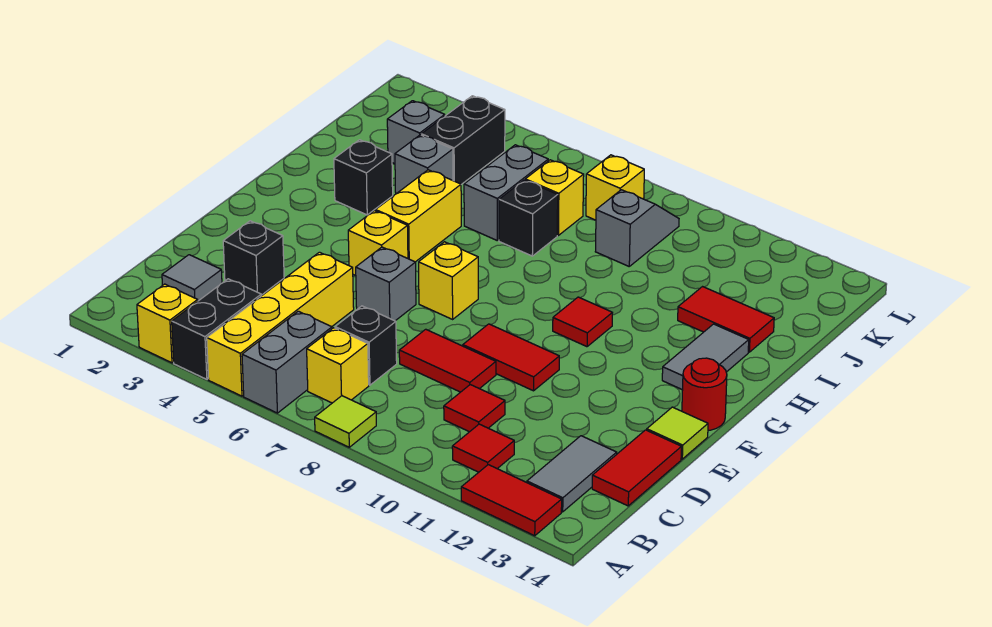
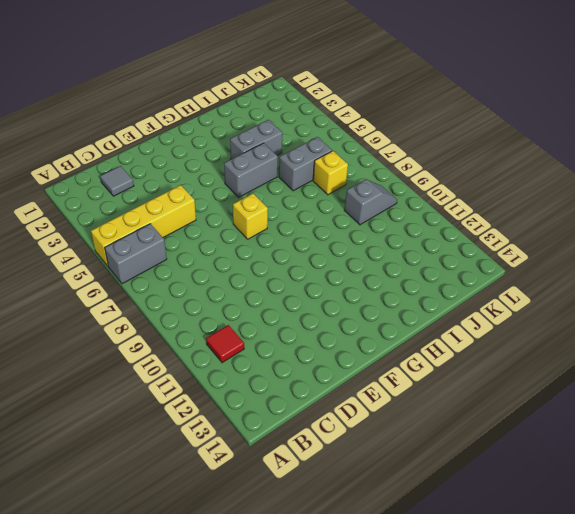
grey 1x2 brick [224,143,278,197] -> yellow 1x2 brick [376,170,461,262]
grey 1x2 brick [230,120,282,159] -> grey 1x1 brick [395,135,453,194]
none -> yellow 1x1 brick [137,284,198,363]
none -> black 1x2 brick [172,279,261,379]
none -> lime 1x1 tile [315,396,376,447]
none -> red 1x2 tile [461,465,562,536]

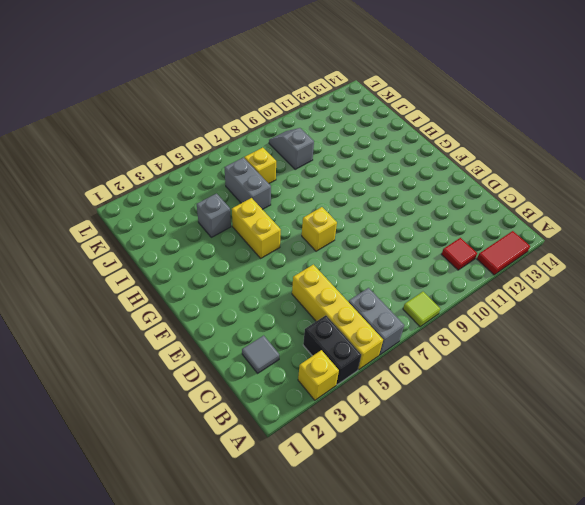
none -> yellow 1x1 brick [307,328,369,403]
none -> grey 1x2 tile [527,436,617,512]
none -> black 1x1 brick [335,306,397,385]
none -> red 1x1 tile [444,385,505,432]

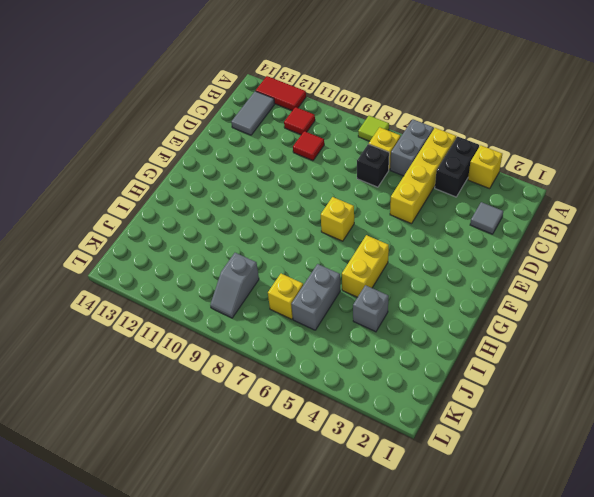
none -> red 1x2 tile [592,430,681,506]
none -> black 1x1 brick [223,221,284,295]
none -> red 1x2 tile [399,329,496,392]
none -> grey 1x1 brick [356,247,416,321]

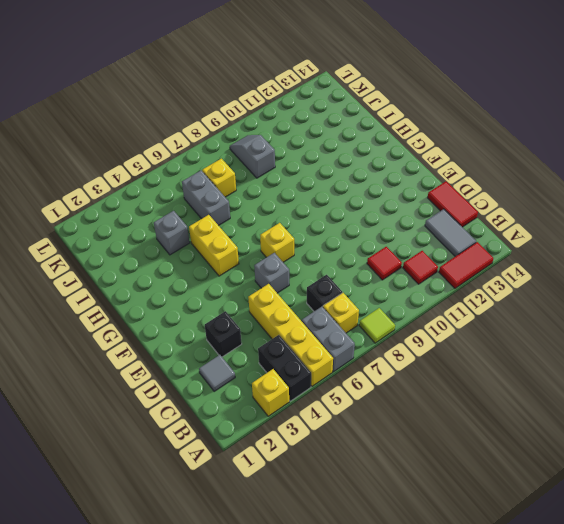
none -> red 1x2 tile [399,329,496,392]
none -> red 1x2 tile [463,324,559,391]
none -> lime 1x1 tile [647,407,708,459]
none -> yellow 1x1 brick [348,211,408,275]

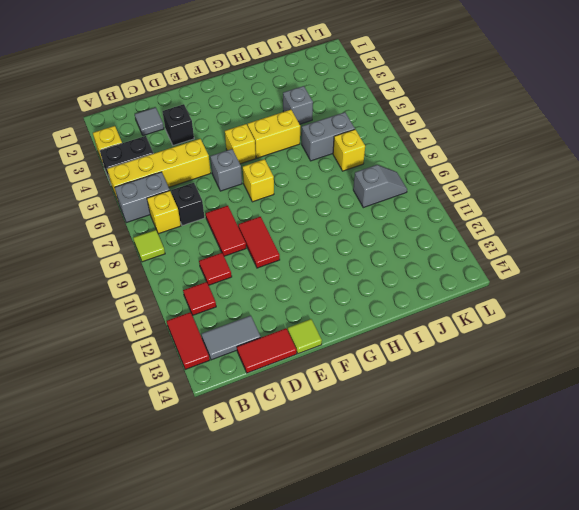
none -> red 1x1 round brick [682,358,727,430]
none -> red 1x1 tile [553,297,612,347]
none -> grey 1x2 tile [662,324,749,390]
none -> black 1x1 brick [334,140,393,215]

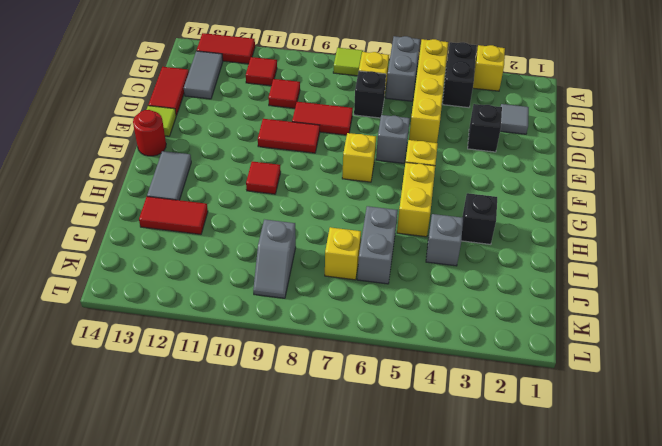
none -> black 1x1 brick [499,180,558,256]
none -> grey 1x1 brick [387,101,445,164]
none -> black 1x2 brick [421,96,505,184]
none -> yellow 1x1 brick [586,155,644,220]

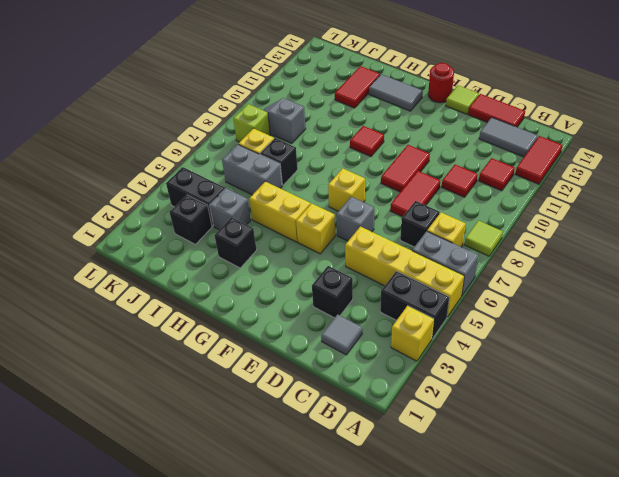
black 1x1 brick [170,195,212,244] -> grey 1x1 brick [387,101,445,164]
lime 1x1 brick [233,104,270,142] -> yellow 1x1 brick [586,155,644,220]

